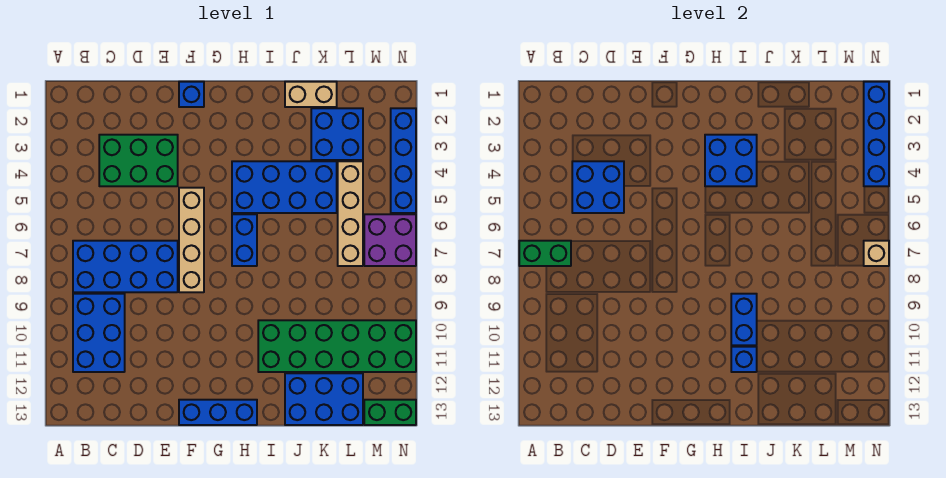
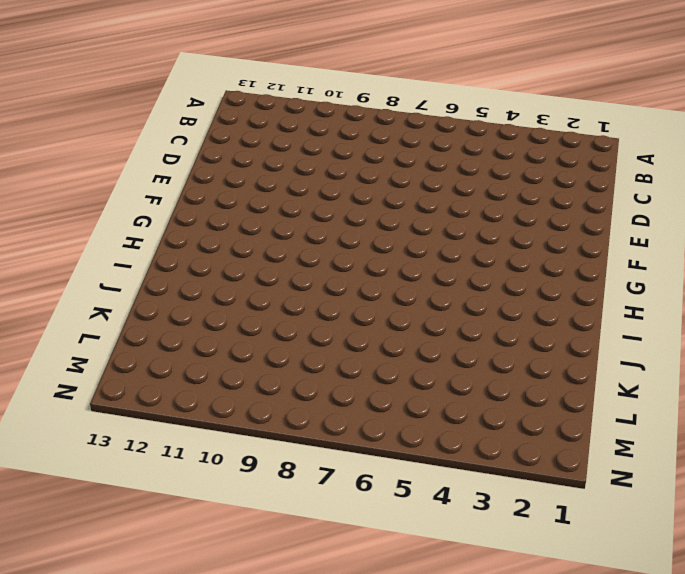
none -> blue 2x4 brick [73,241,178,292]
none -> blue 2x3 brick [73,294,125,372]
none -> green 2x3 brick [99,135,178,186]

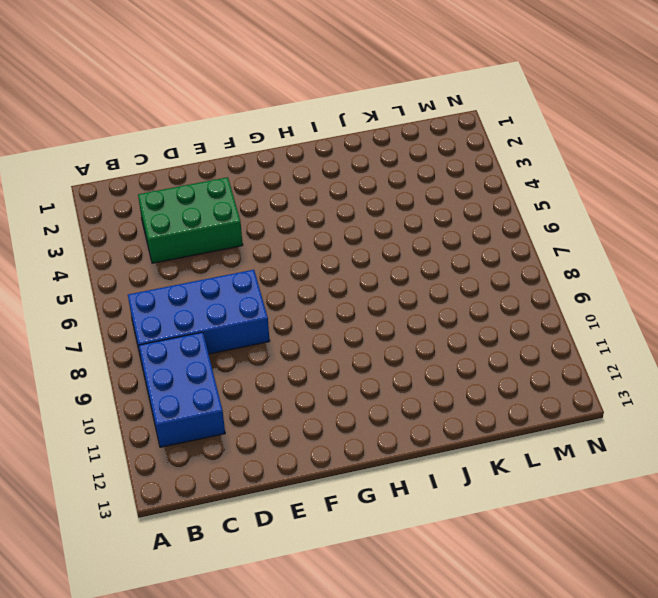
none -> blue 1x1 brick [179,82,204,107]
none -> tan 1x4 brick [179,188,204,292]
none -> blue 1x3 brick [179,400,257,425]

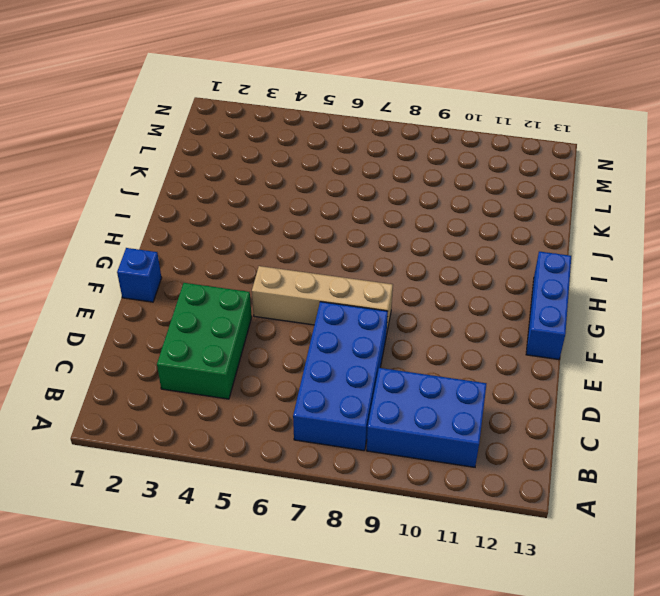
none -> blue 2x4 brick [232,161,337,213]
none -> blue 1x2 brick [232,214,257,266]
none -> green 2x6 brick [258,320,416,372]

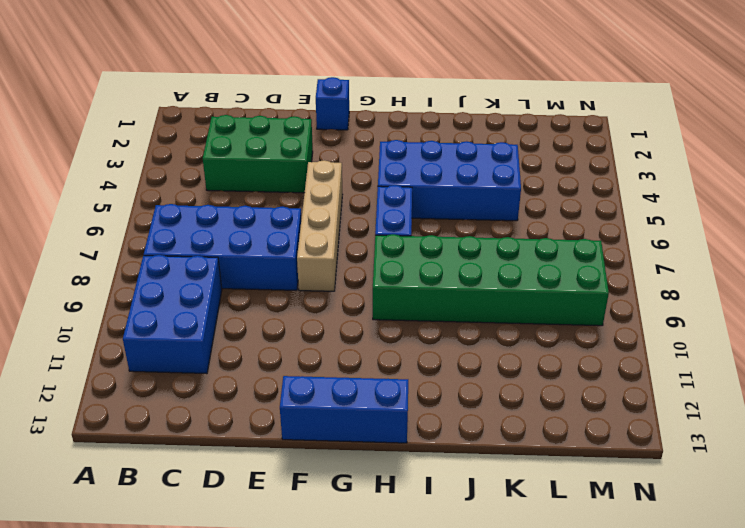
green 2x6 brick [373,234,609,326] -> green 2x6 brick moved to [258,320,416,372]
none -> tan 1x2 brick [285,82,337,107]
none -> blue 2x3 brick [285,373,363,425]
none -> blue 2x2 brick [311,108,363,160]

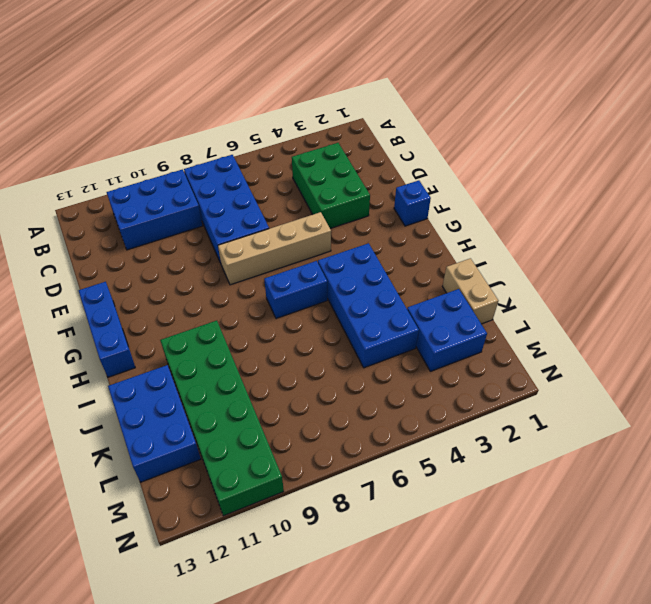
none -> tan 1x4 brick [338,161,363,266]
none -> purple 2x2 brick [364,214,416,266]
none -> green 1x2 brick [364,400,416,425]

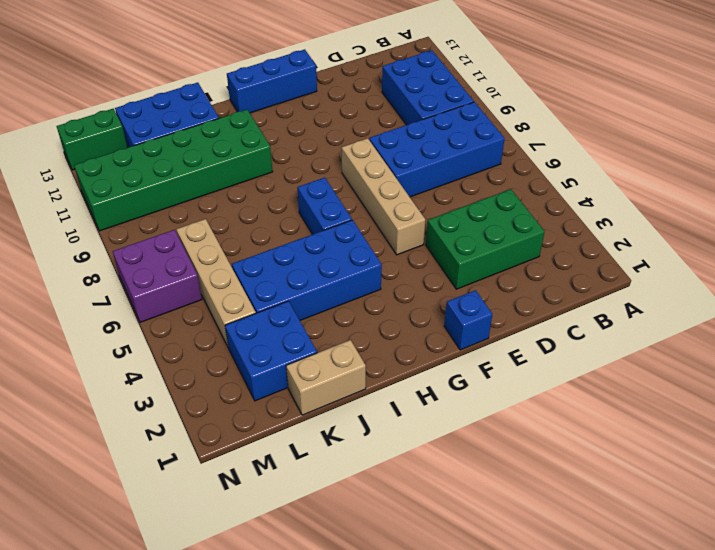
none -> blue 1x4 brick [391,108,416,213]
none -> green 1x2 brick [519,241,571,266]
none -> blue 2x2 brick [572,161,624,213]

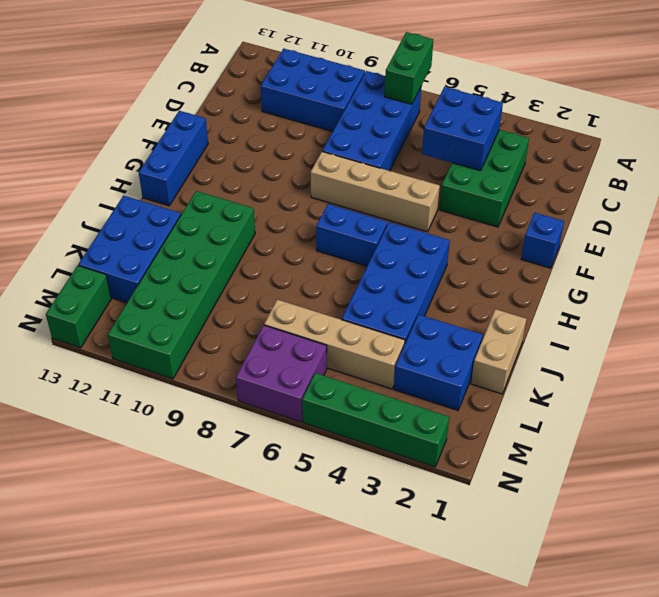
green 1x4 brick [302,373,449,467] -> blue 1x4 brick [391,108,416,213]
none -> blue 2x2 brick [705,135,757,186]
none -> blue 1x2 brick [731,294,757,345]
none -> blue 1x1 brick [731,347,757,372]

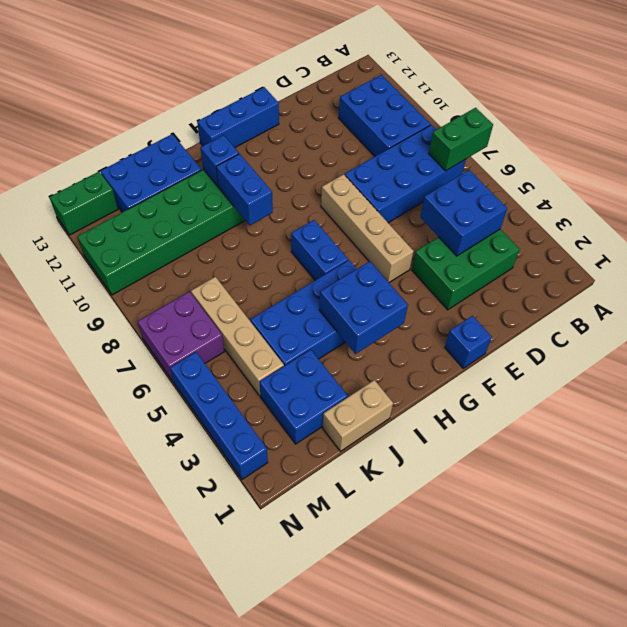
none -> blue 1x4 brick [864,82,889,186]
none -> tan 1x1 brick [864,241,889,266]

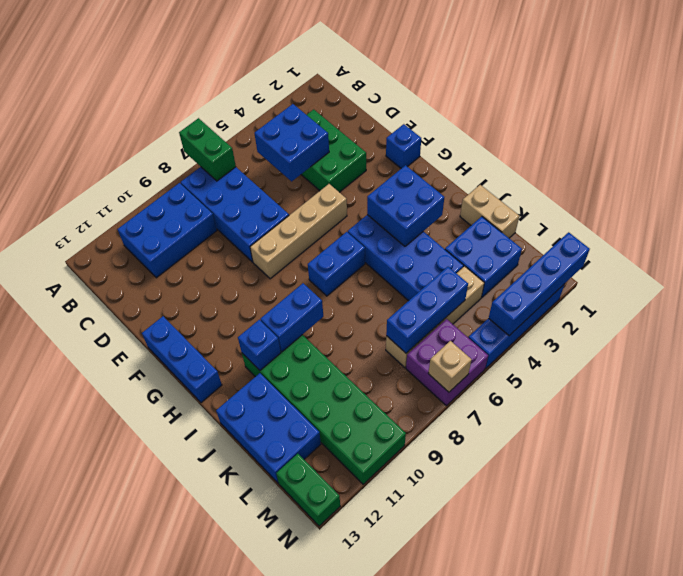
blue 1x3 brick [386,267,468,353] -> none

